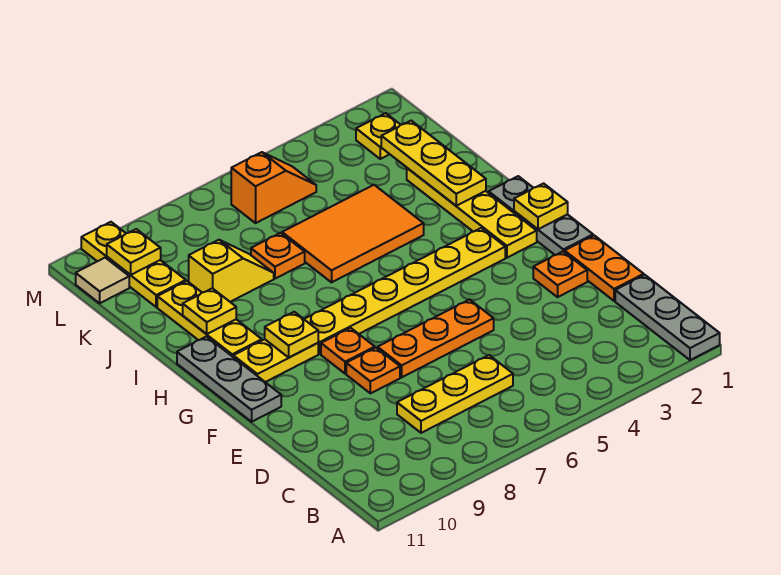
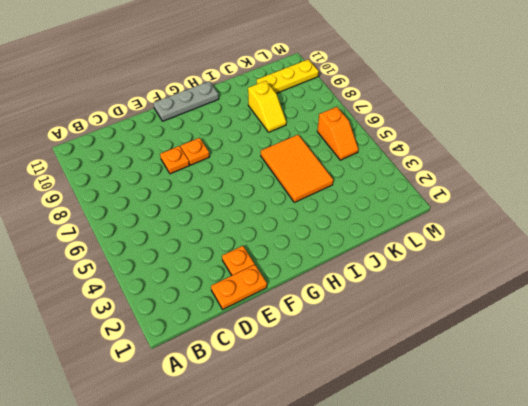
none -> grey 1x3 plate [615,275,720,360]
none -> yellow 1x3 plate [397,355,513,433]
none -> orange 1x3 plate [378,300,494,377]

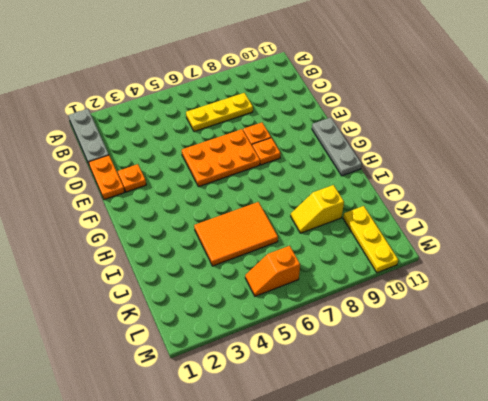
orange 2x3 plate [182,129,260,187] -> orange 1x3 plate [378,300,494,377]
none -> grey 1x3 plate [489,176,593,255]
none -> yellow 1x4 plate [407,168,537,258]
none -> yellow 1x6 plate [304,228,505,354]

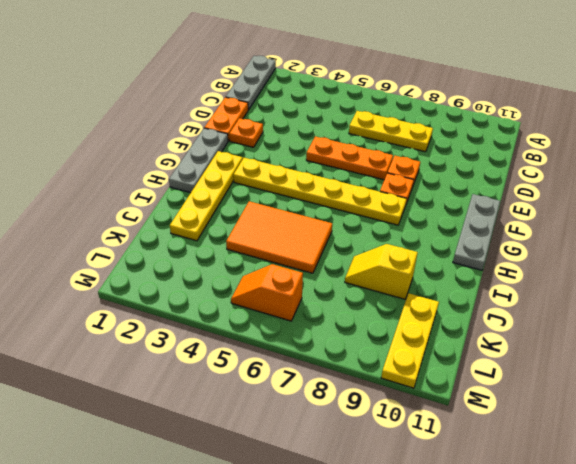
none -> yellow 1x2 plate [233,339,318,382]
none -> yellow 1x3 plate [157,281,262,357]
none -> orange 1x1 plate [251,233,305,279]

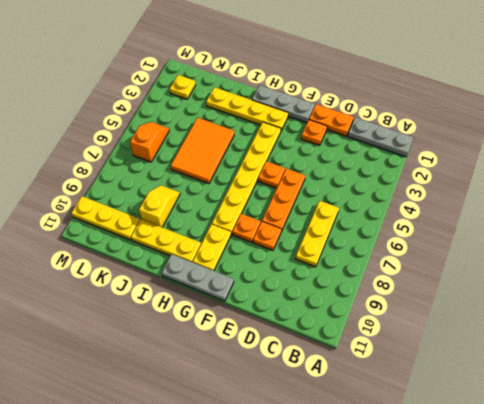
orange 1x1 plate [258,161,285,188] -> orange 1x1 plate moved to [251,233,305,279]
none -> tan 1x1 tile [76,258,129,303]
none -> yellow 1x1 plate [514,183,568,229]
none -> yellow 1x1 plate [265,312,318,357]

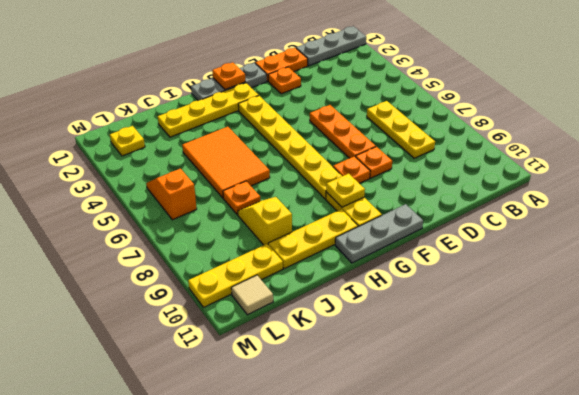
orange 1x1 plate [212,62,245,90] -> yellow 1x1 plate [514,183,568,229]
none -> yellow 1x3 plate [381,121,486,206]
none -> yellow 1x1 plate [183,288,236,334]
none -> yellow 1x1 plate [107,229,161,275]

